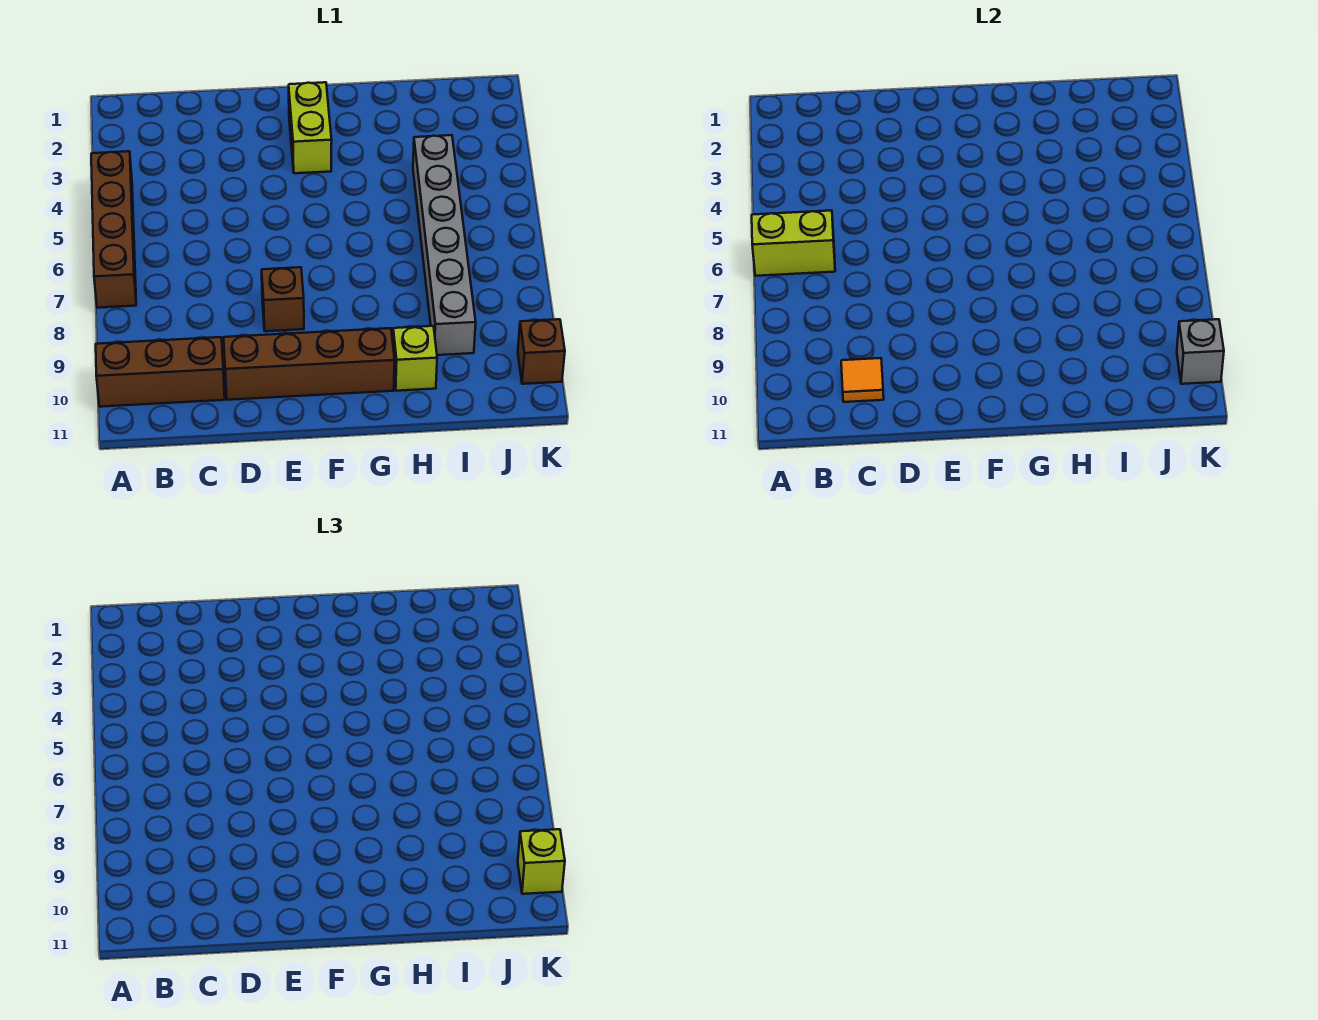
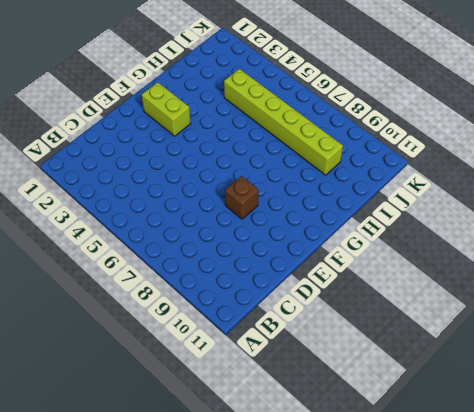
lime 1x6 brick [224,69,343,175] -> grey 1x6 brick [413,135,476,355]
none -> brown 1x4 brick [91,151,136,308]
none -> brown 1x3 brick [96,337,225,407]
none -> brown 1x4 brick [224,328,395,400]

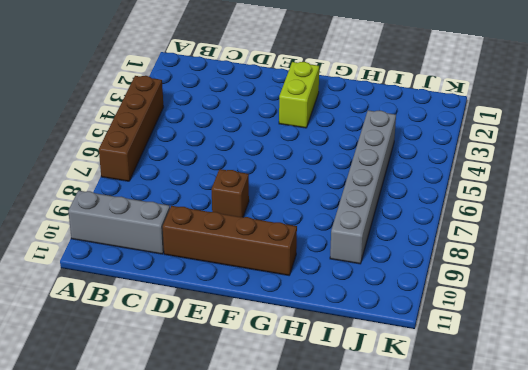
grey 1x3 brick [68,191,170,254] -> brown 1x3 brick [96,337,225,407]
none -> lime 1x1 brick [393,326,437,391]
none -> brown 1x1 brick [518,319,565,384]
none -> lime 1x2 brick [752,210,835,276]

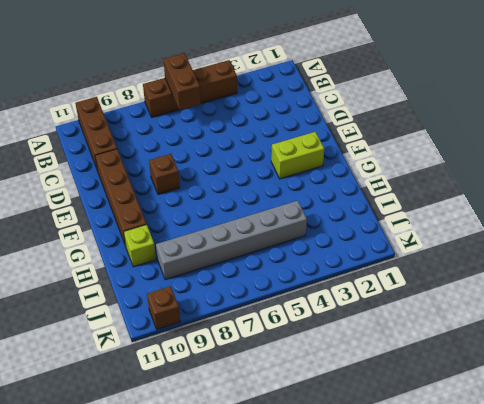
brown 1x2 brick [164,53,201,110] -> lime 1x2 brick [752,210,835,276]
none -> orange 1x1 tile [841,358,884,402]
none -> grey 1x1 brick [1177,319,1224,384]
none -> lime 1x1 brick [518,829,565,894]

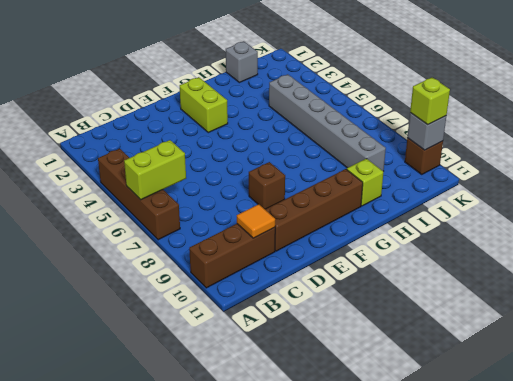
grey 1x1 brick [226,41,258,83] -> none

